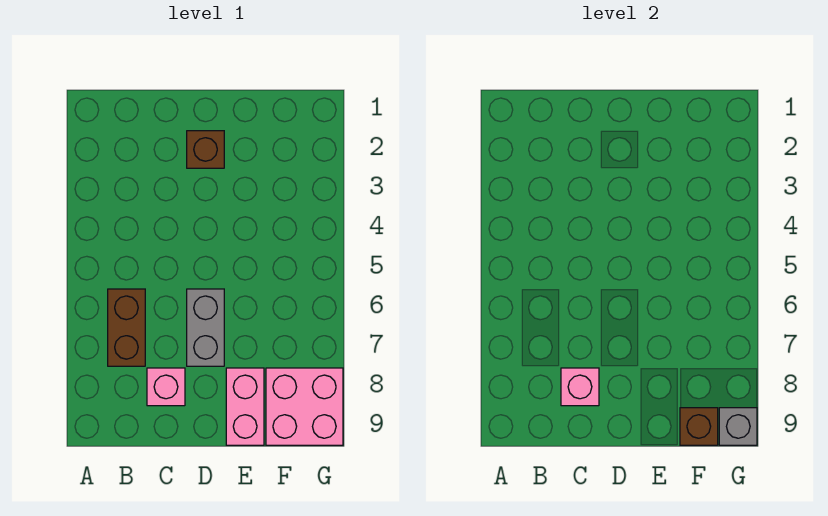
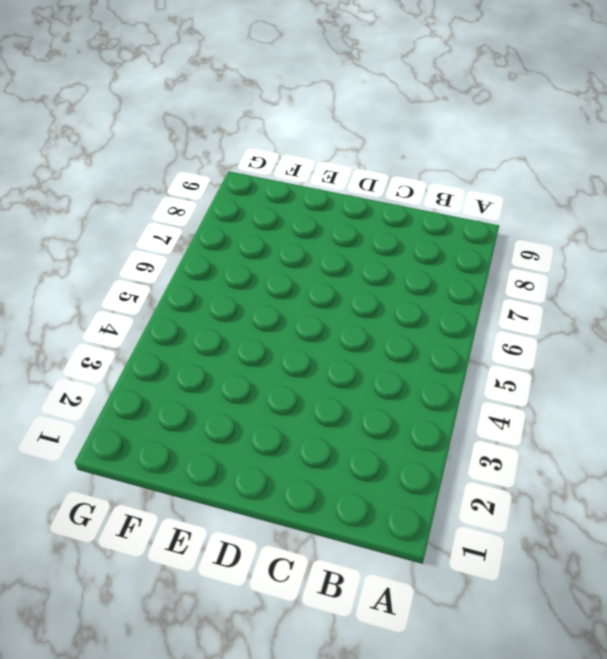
none -> brown 1x2 brick [108,289,145,366]
none -> pink 1x1 brick [147,368,185,406]

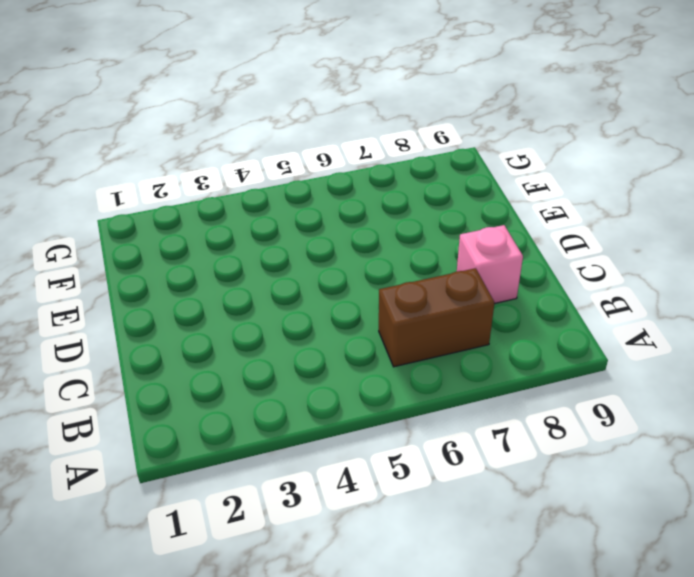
none -> brown 1x1 brick [187,131,224,168]
none -> grey 1x2 brick [187,289,224,366]

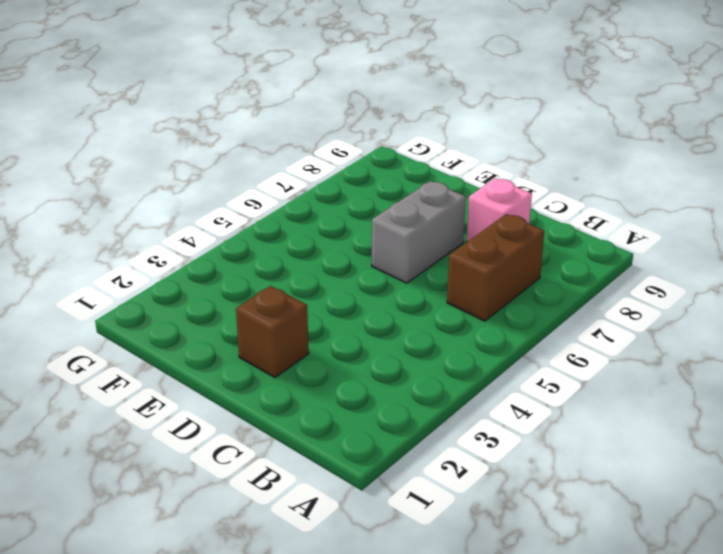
none -> pink 1x2 brick [226,368,264,445]
none -> pink 2x2 brick [266,368,343,445]

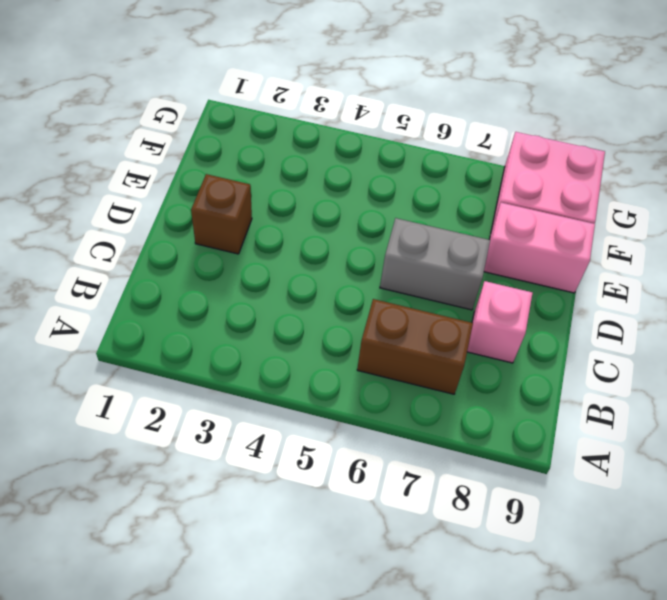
none -> pink 1x1 brick [561,368,599,406]
none -> brown 1x1 brick [680,408,718,445]

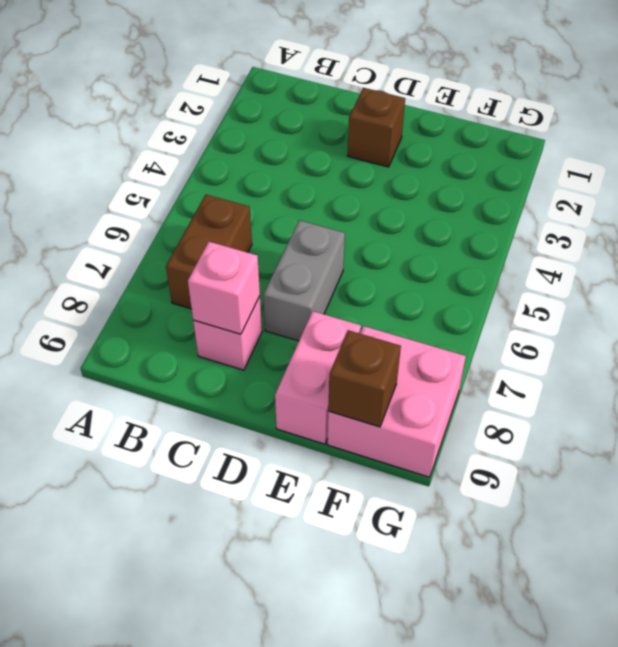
none -> grey 1x1 brick [719,408,757,445]

